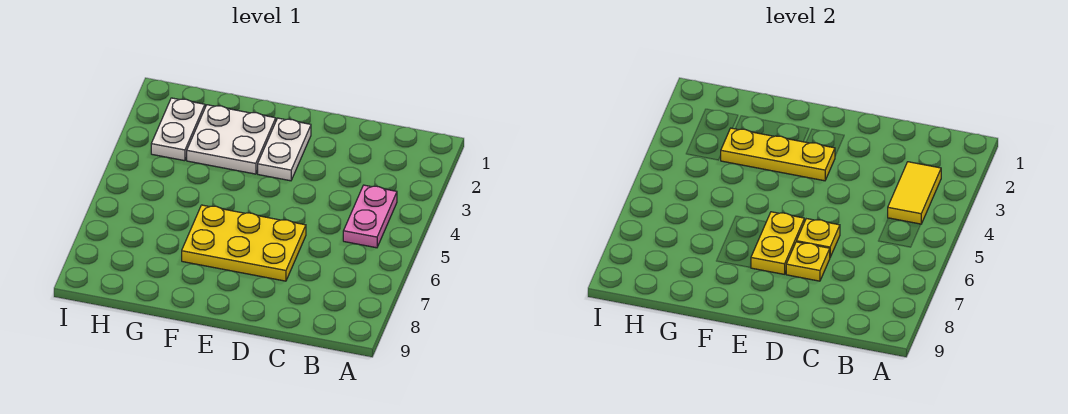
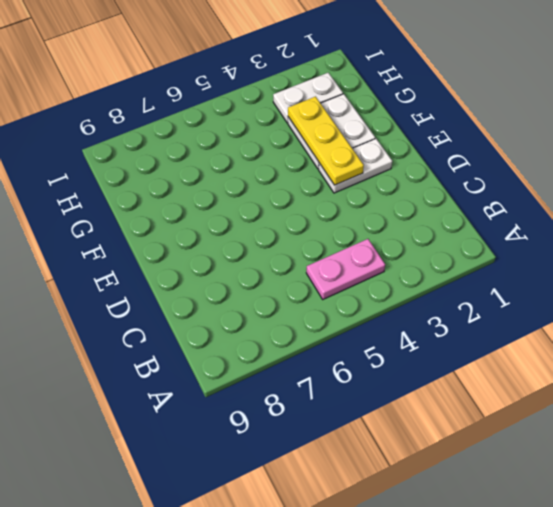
none -> yellow 2x3 plate [182,205,306,281]
none -> yellow 1x2 tile [888,162,941,224]

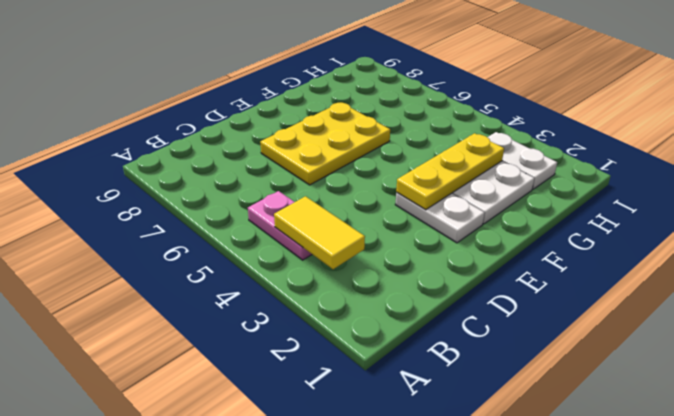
none -> yellow 1x1 plate [797,219,840,257]
none -> yellow 1x1 plate [786,242,830,281]

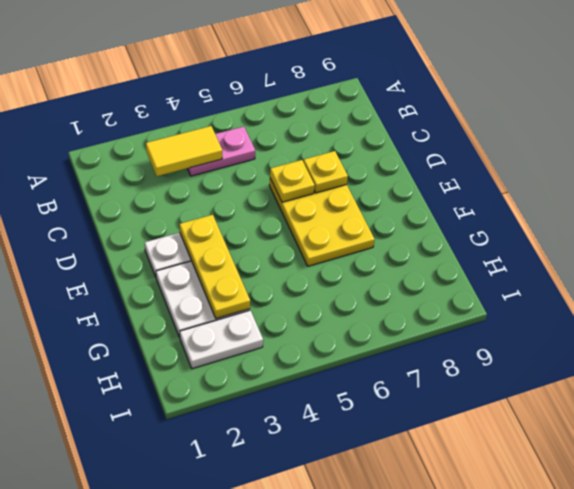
none -> yellow 1x2 plate [751,212,804,274]

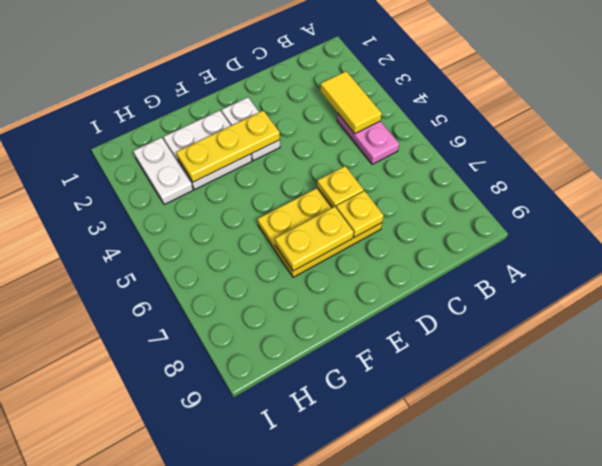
yellow 1x2 plate [275,207,354,271] -> yellow 1x2 plate turned to [751,212,804,274]

